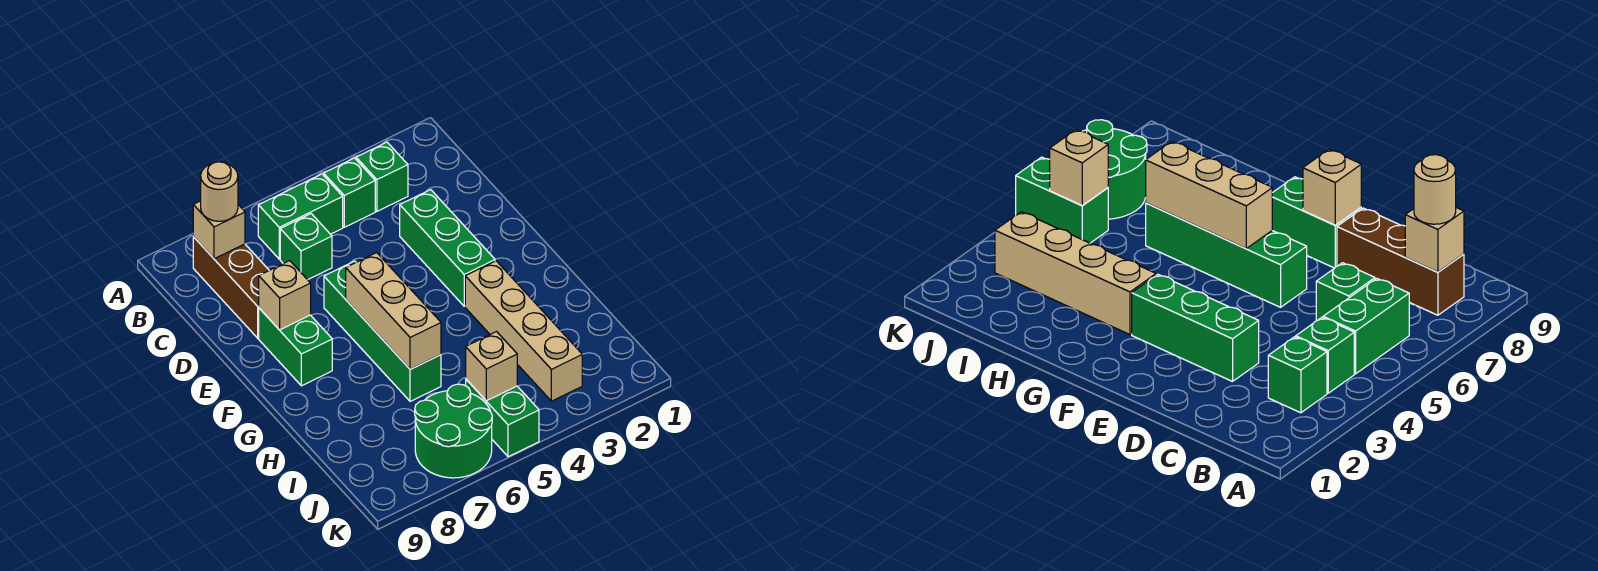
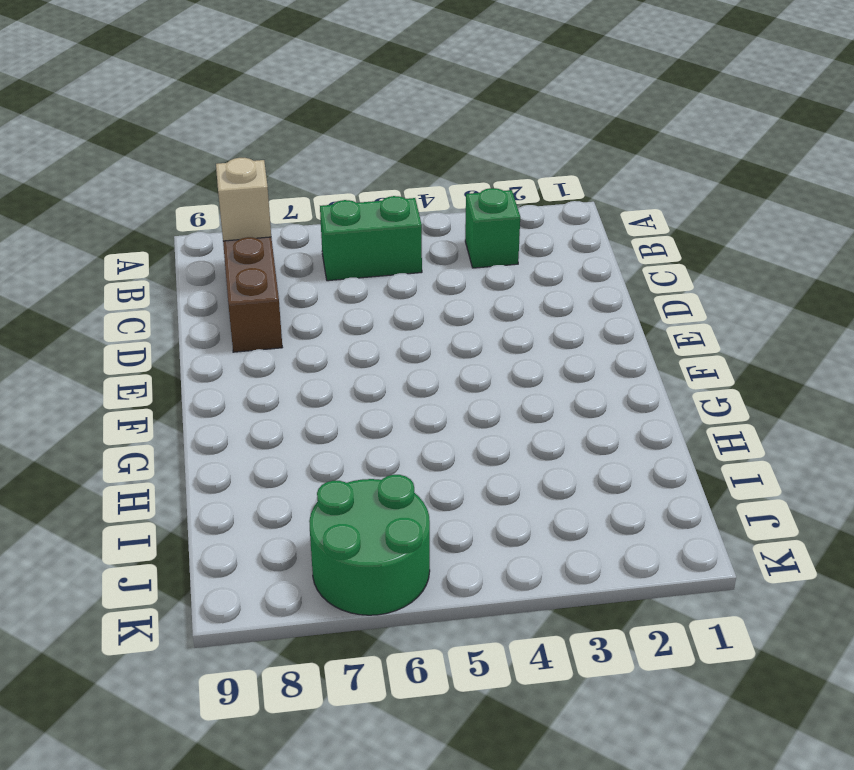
none -> green 1x1 brick [324,158,375,227]
none -> green 1x1 brick [280,214,332,280]
none -> green 1x3 brick [400,190,495,306]

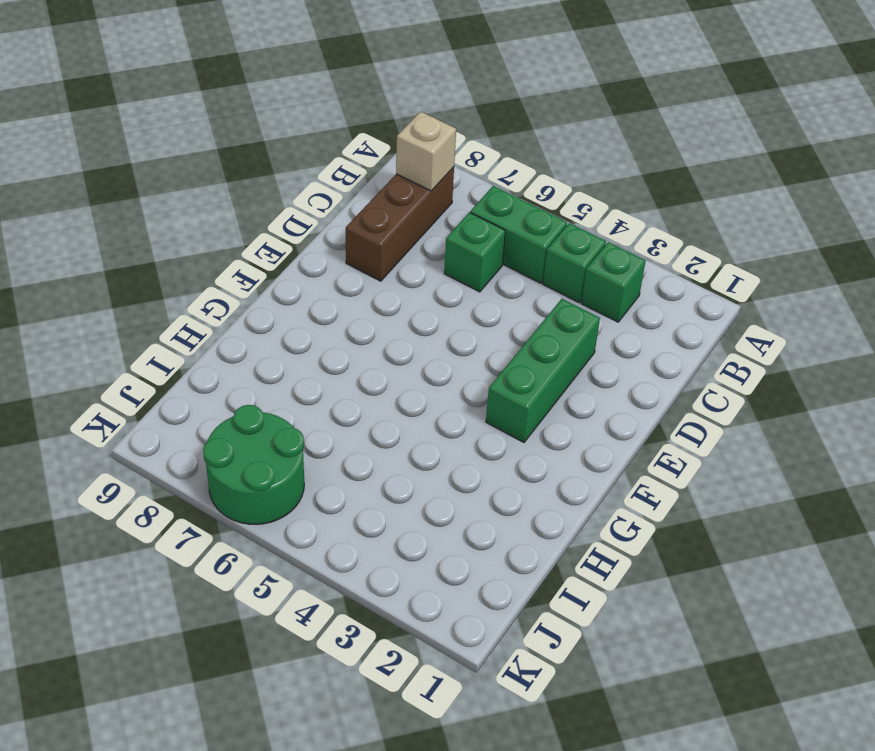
none -> green 1x4 brick [324,261,441,401]
none -> green 1x2 brick [259,308,332,386]
none -> tan 1x4 brick [465,261,582,401]

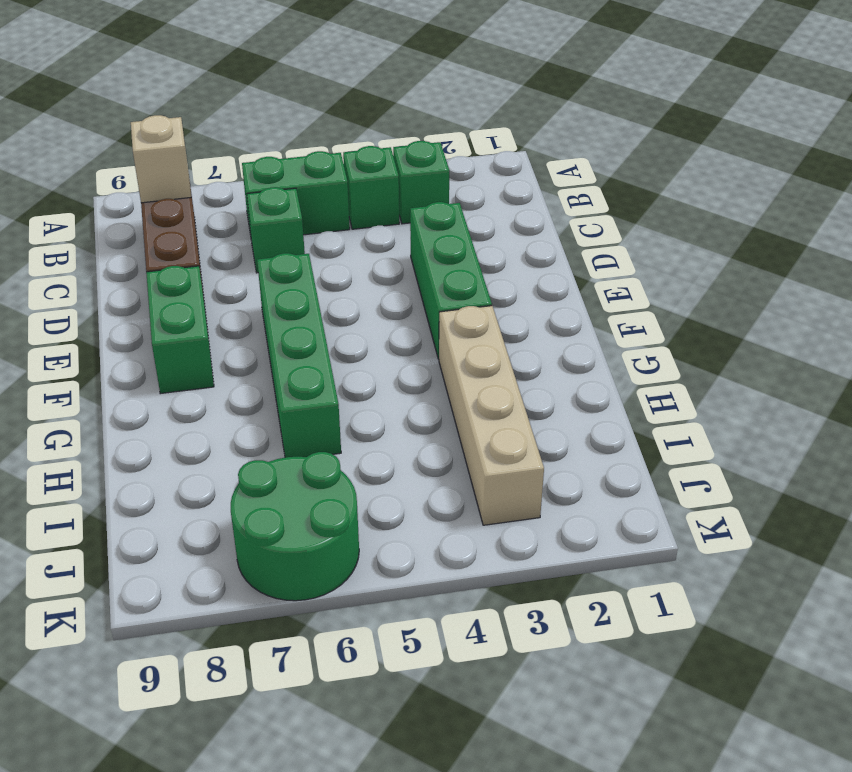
none -> green 1x2 brick [466,379,539,457]
none -> tan 1x1 brick [259,261,311,330]
none -> tan 1x3 brick [346,253,441,369]

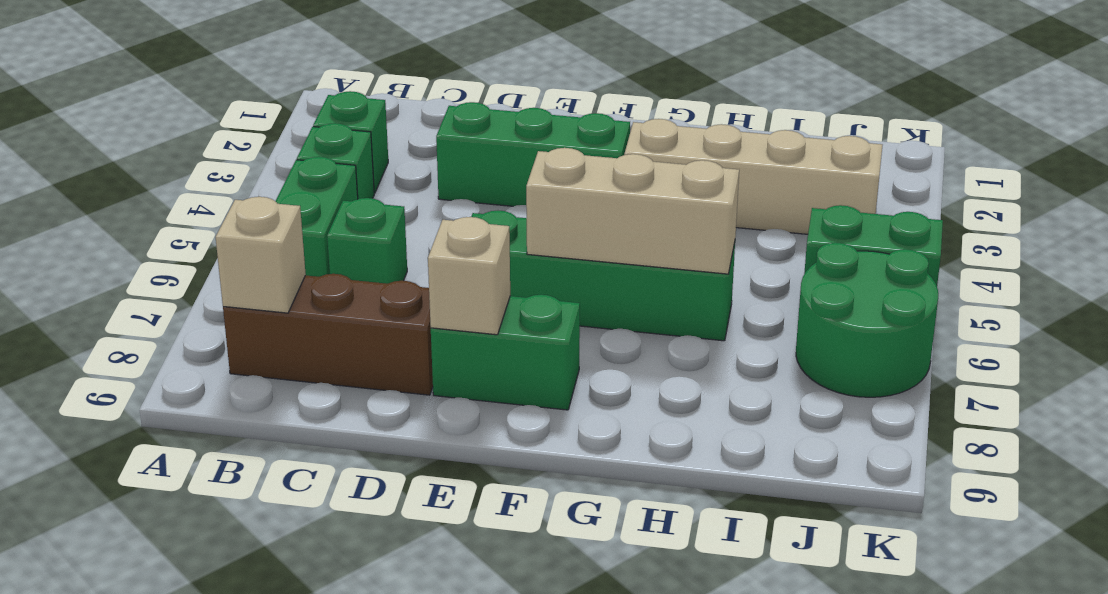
none -> tan 1x1 brick [466,332,517,401]
none -> tan 1x1 round brick [201,162,238,221]

